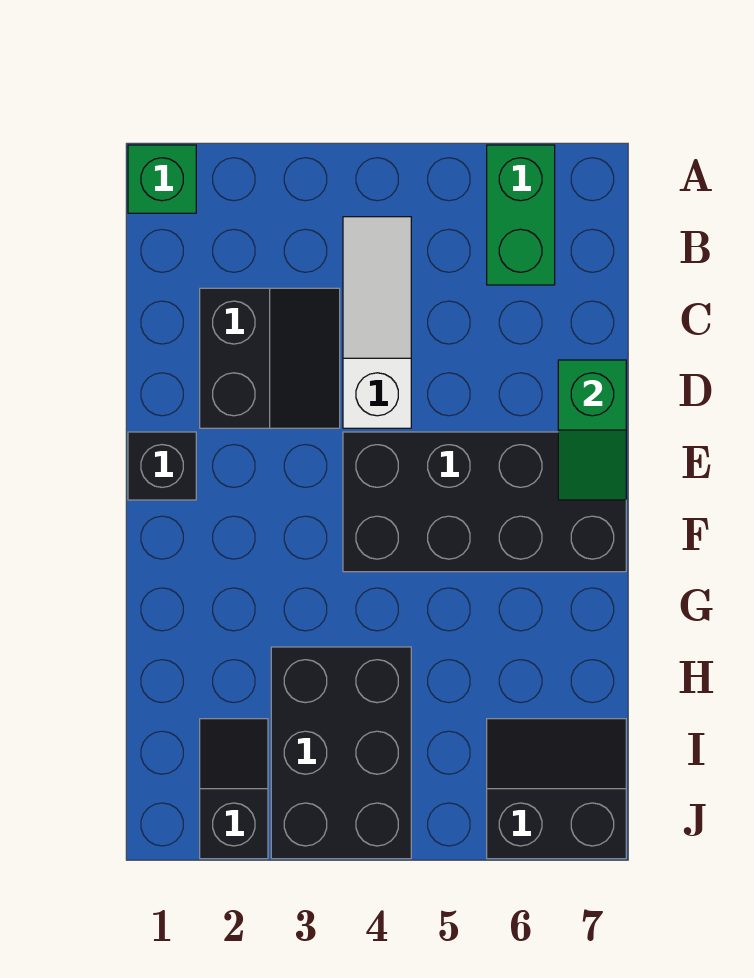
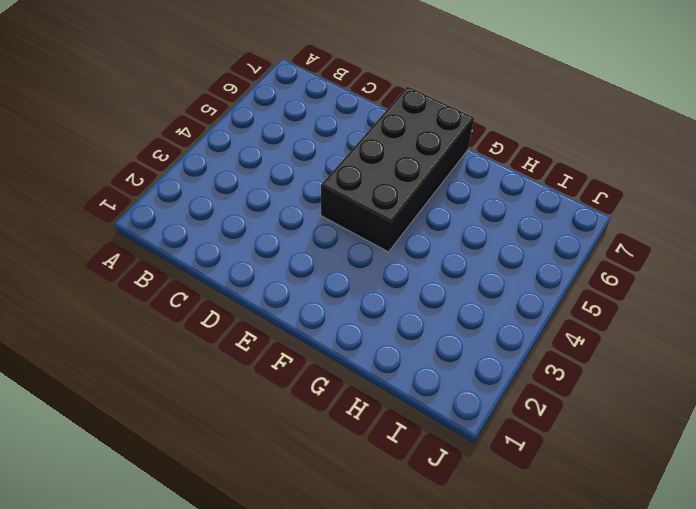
none -> green 1x1 brick [128,145,196,213]
none -> green 1x2 brick [487,145,555,285]

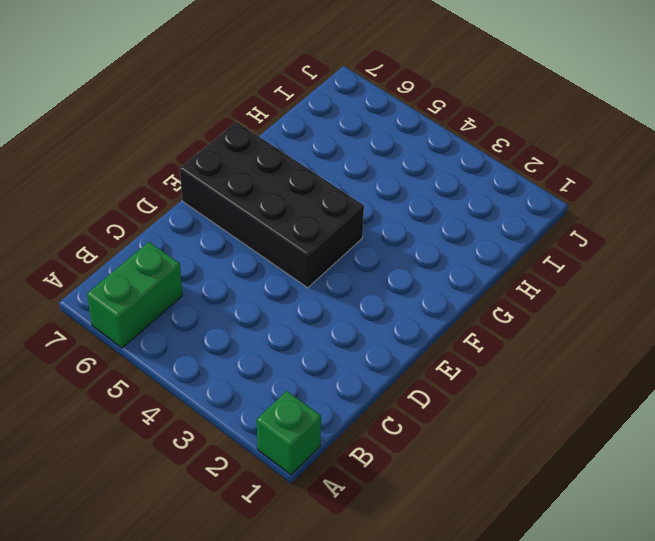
none -> white 1x3 slope [343,217,411,428]
none -> black 2x2 slope [200,288,340,428]

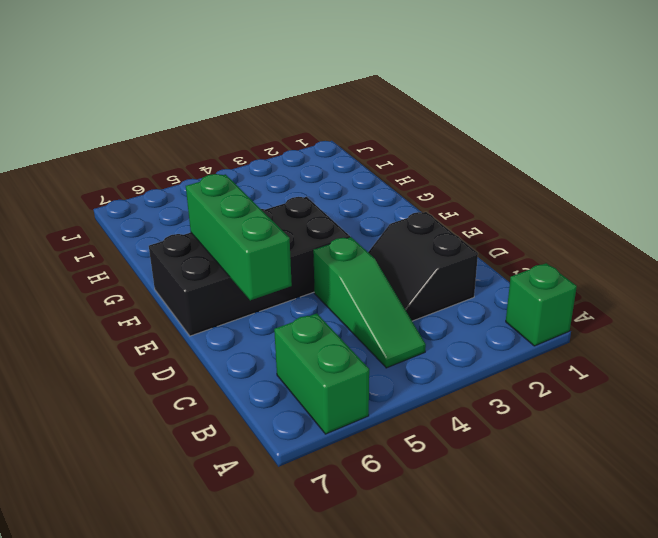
green 1x3 slope [313,237,426,368] -> white 1x3 slope [343,217,411,428]
green 1x3 brick [186,174,292,300] -> none
none -> black 1x1 brick [128,432,196,500]
none -> black 2x3 brick [271,647,411,859]

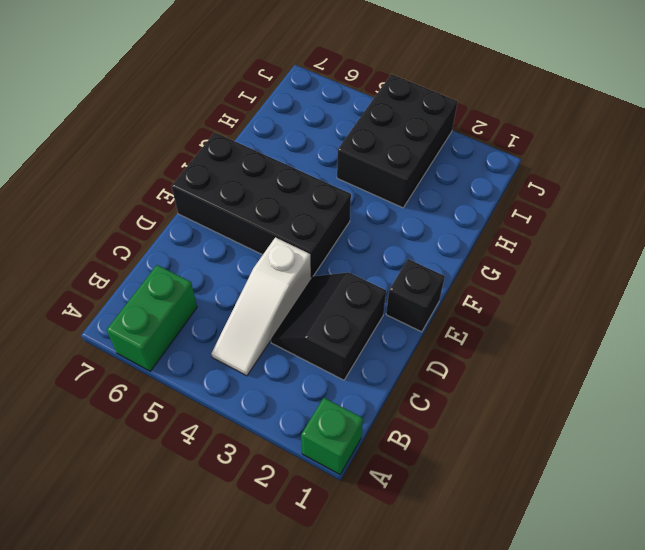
none -> black 1x2 slope [200,719,268,859]
none -> black 2x2 slope [487,719,626,859]

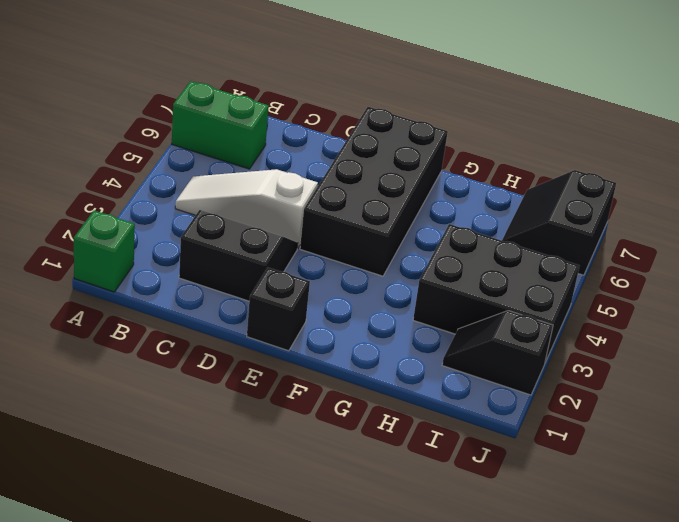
none -> green 1x2 slope [558,360,626,500]

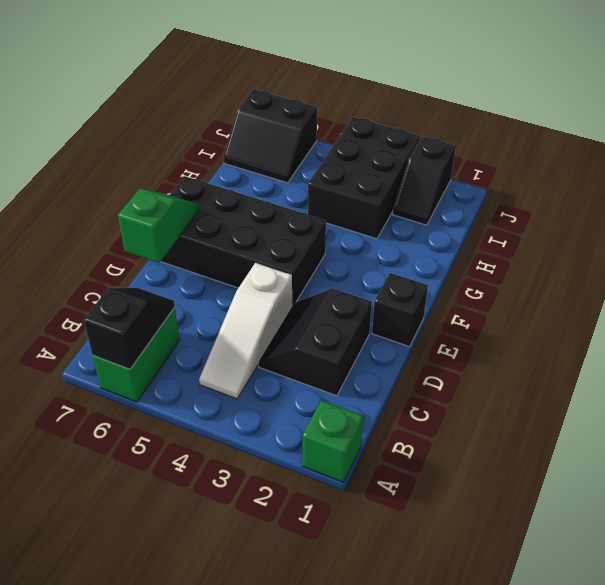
black 1x2 slope [84,288,175,369] -> none

